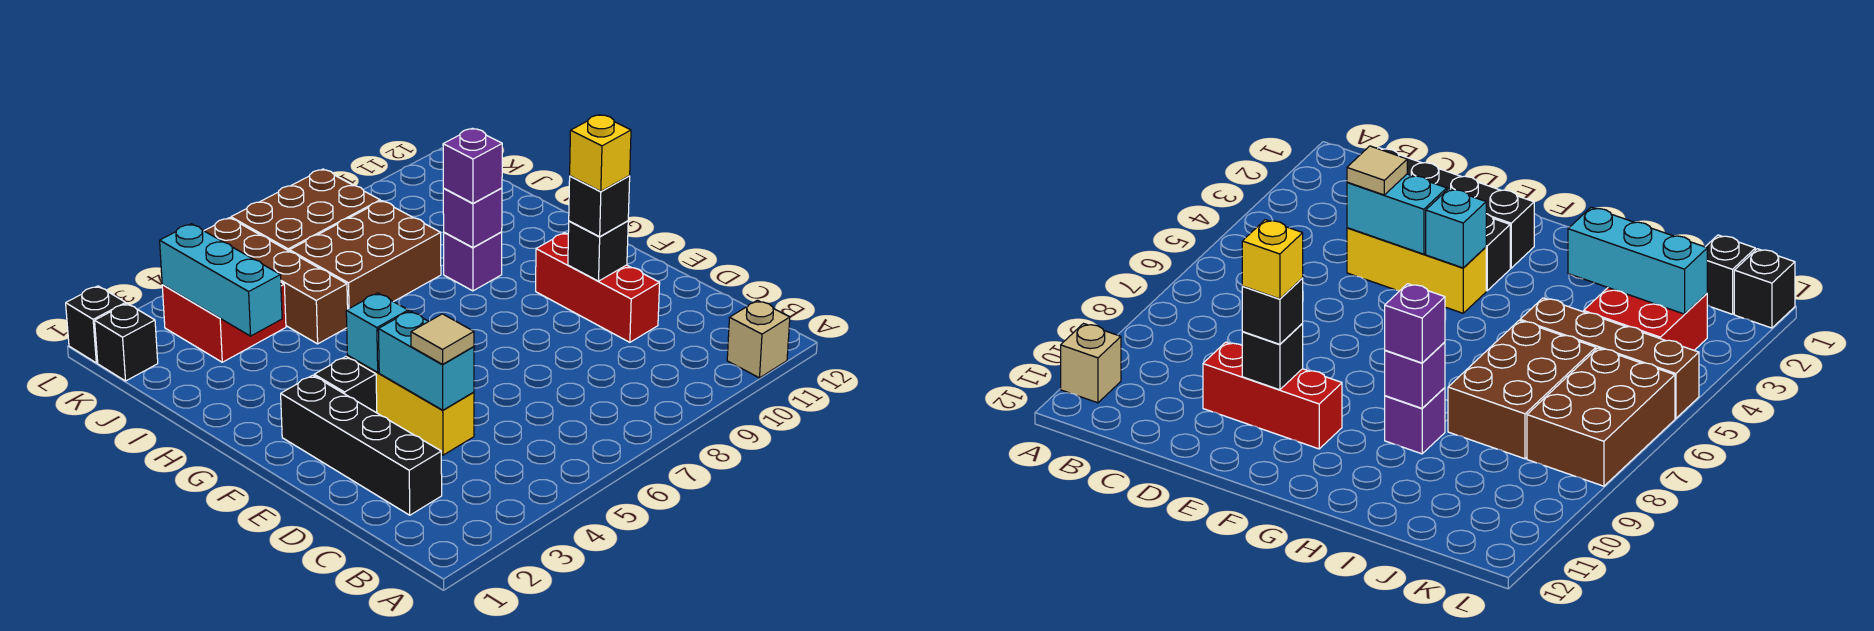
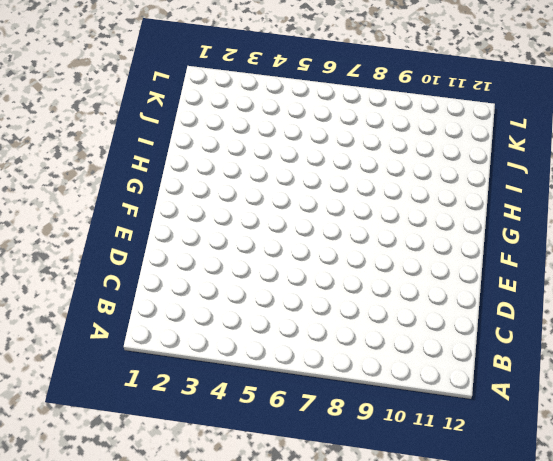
none -> tan 1x1 brick [727,300,790,378]
none -> black 1x4 brick [281,375,442,515]
none -> yellow 1x3 brick [347,356,474,455]

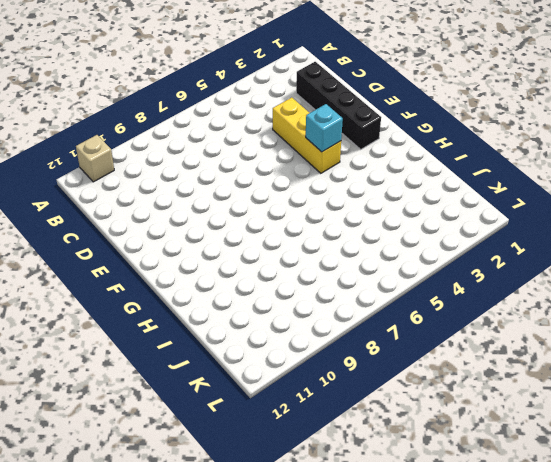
none -> red 1x3 brick [536,233,660,342]
none -> black 1x1 brick [314,357,377,413]
none -> purple 1x1 brick [444,232,502,291]

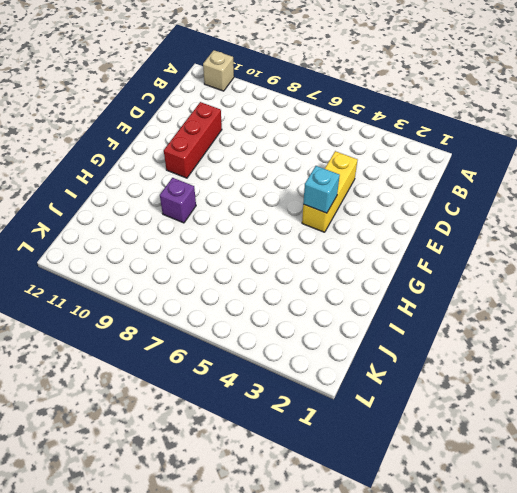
none -> black 1x4 brick [281,375,442,515]
none -> black 1x1 brick [314,357,377,413]
none -> brown 1x4 brick [205,218,348,344]

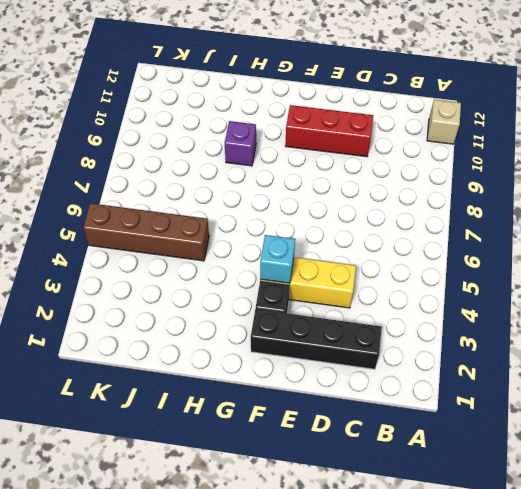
none -> brown 2x3 brick [290,201,441,309]
none -> red 2x2 brick [162,282,286,362]
none -> black 1x1 brick [95,303,158,381]

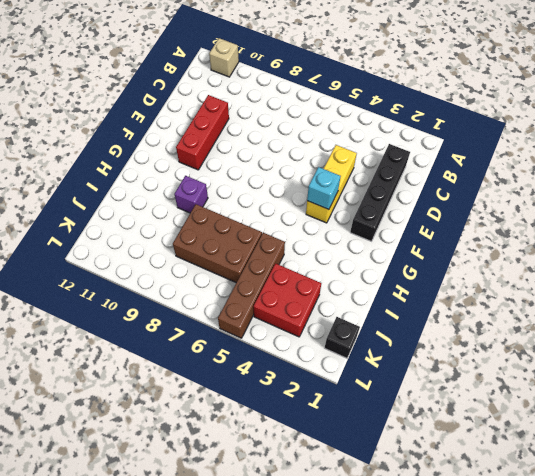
none -> black 1x1 brick [314,357,377,413]
none -> brown 2x3 brick [231,169,380,251]
none -> black 1x1 brick [66,286,126,363]

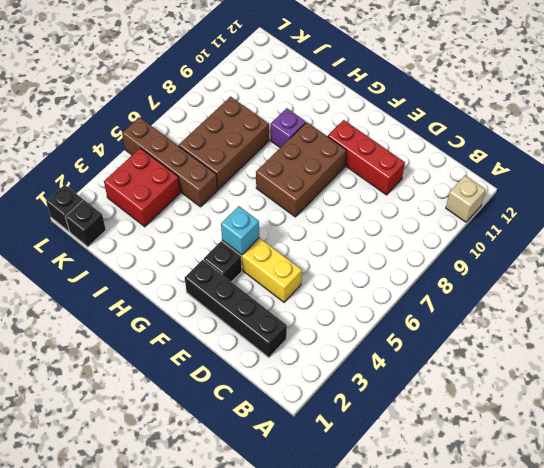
brown 2x3 brick [256,122,346,217] -> brown 2x3 brick moved to [231,169,380,251]
none -> cyan 1x2 brick [378,311,474,410]
none -> black 1x1 brick [568,221,628,281]
none -> purple 1x1 brick [443,188,502,247]

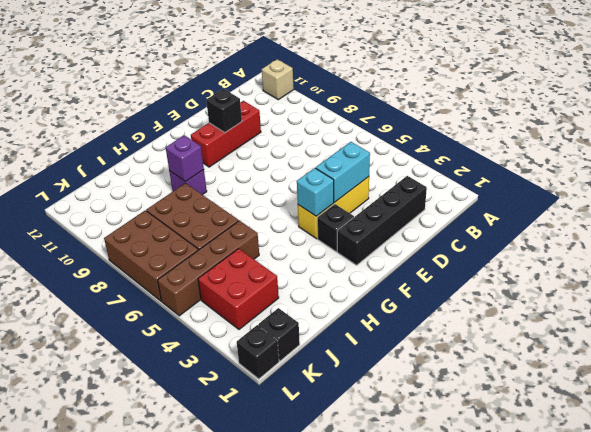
none -> cyan 1x3 brick [160,224,282,336]
none -> tan 1x1 tile [411,314,474,364]
none -> black 1x1 brick [569,176,630,237]

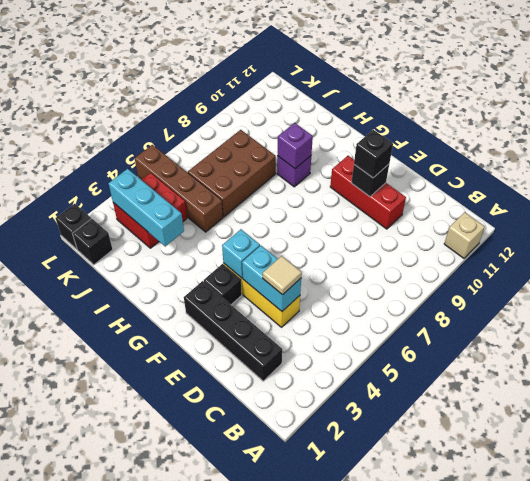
none -> brown 2x3 brick [231,169,380,251]
none -> purple 1x1 brick [443,128,502,203]
none -> yellow 1x1 brick [570,115,631,191]

